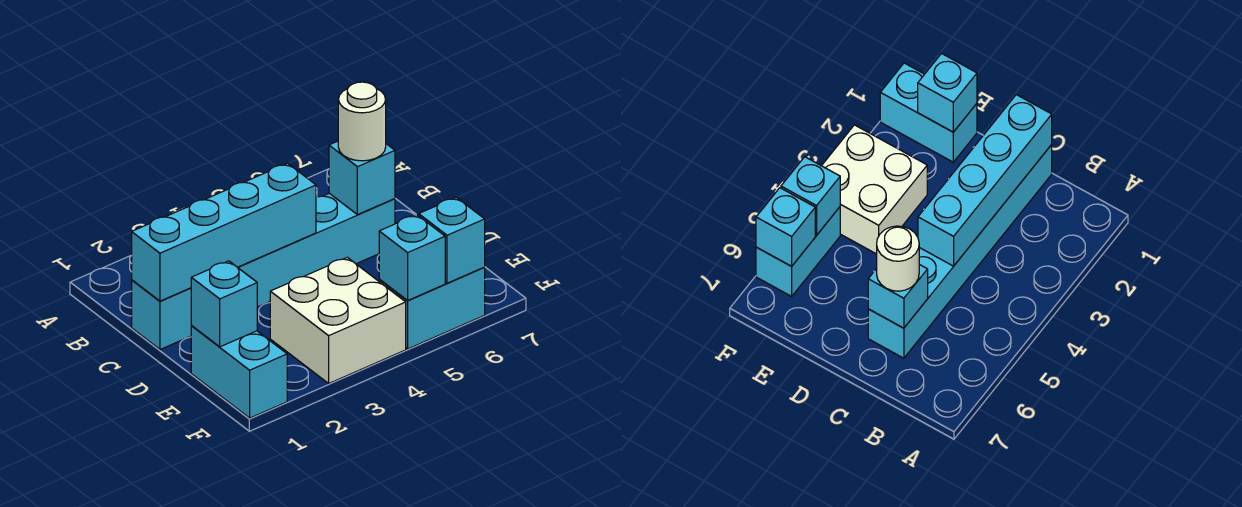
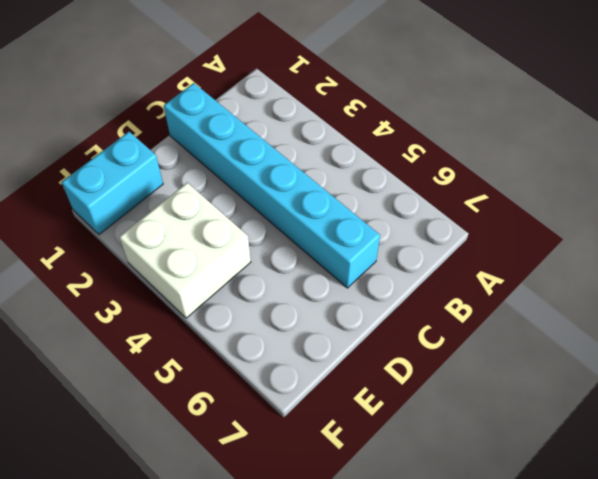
none -> cyan 1x2 brick [379,267,485,349]
none -> cyan 1x4 brick [132,163,316,301]

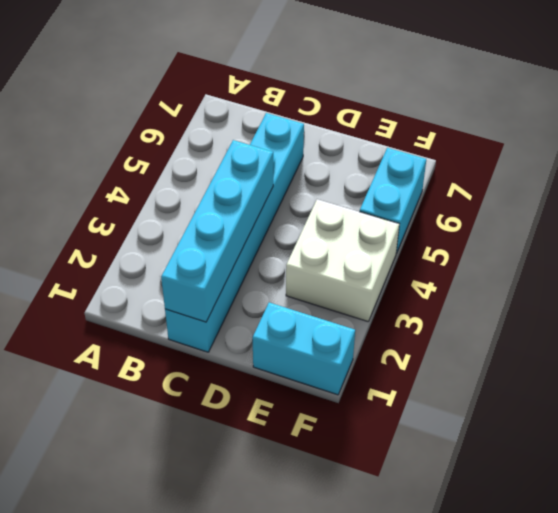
none -> cyan 1x1 brick [329,141,395,215]
none -> cyan 1x1 brick [191,261,257,347]

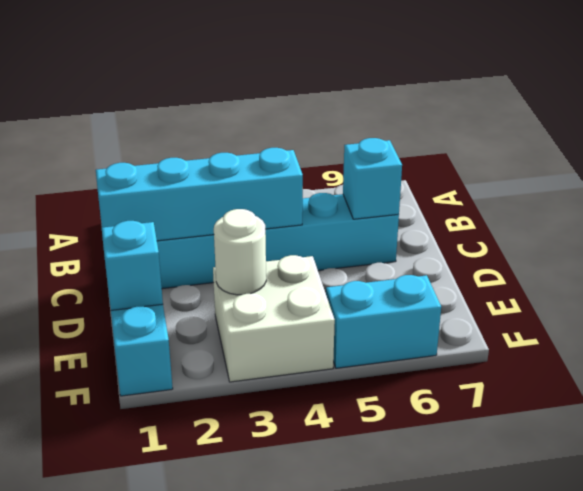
white 1x1 round brick [214,209,266,295] -> white 1x1 round brick moved to [338,82,386,161]
none -> cyan 1x1 brick [379,215,445,301]
none -> cyan 1x1 brick [419,197,485,283]

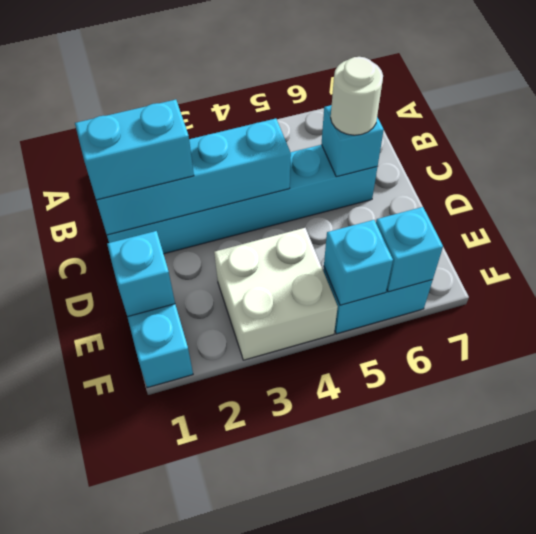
cyan 1x2 brick [75,100,194,200] -> none

